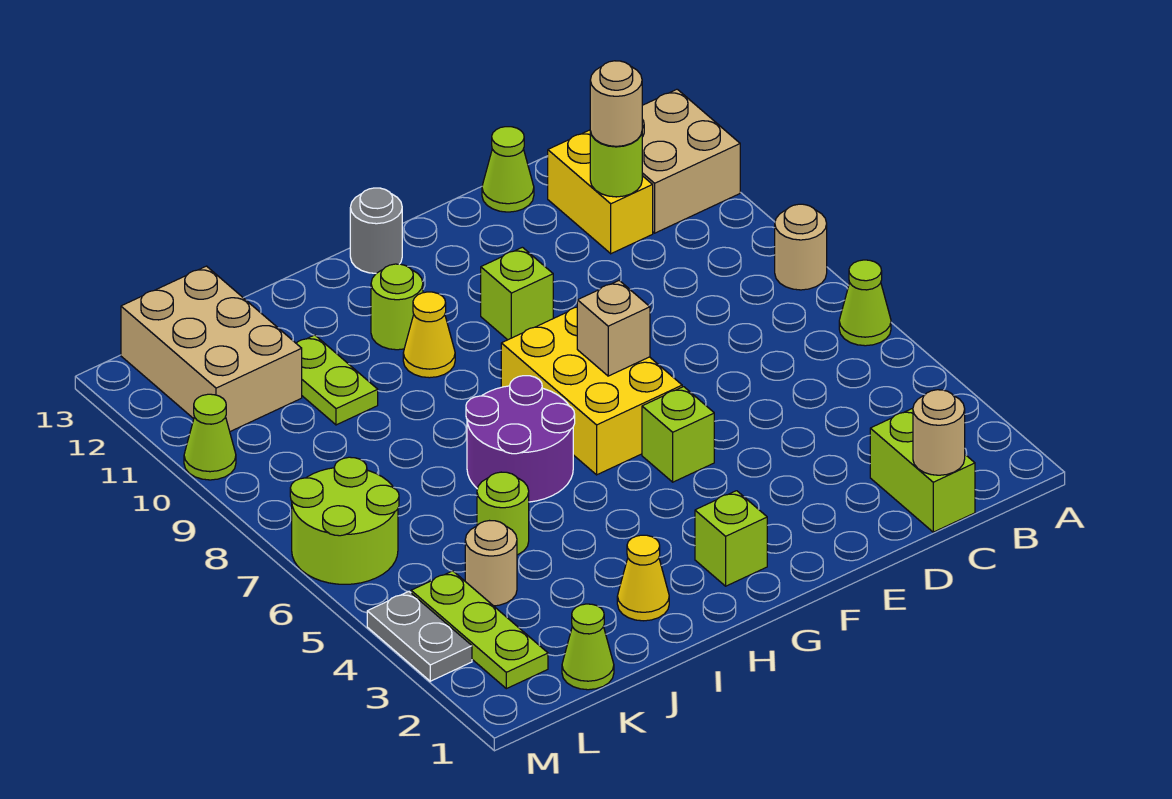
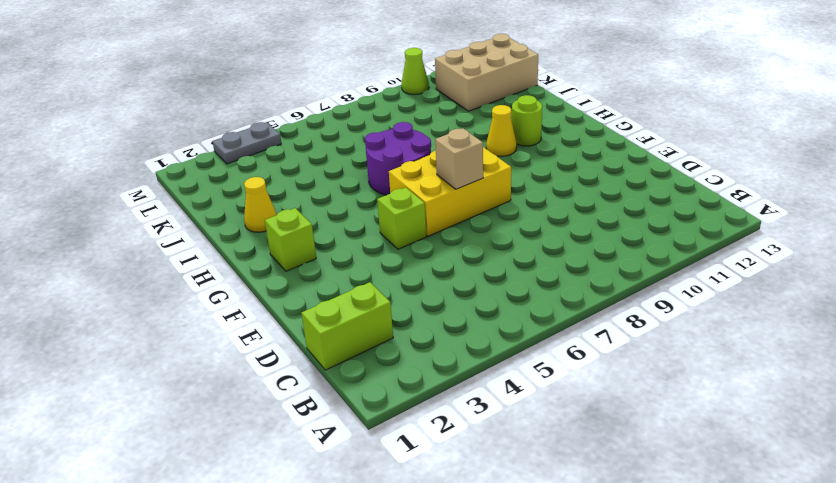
none -> lime 1x1 cone [839,260,891,346]
none -> tan 1x1 round brick [775,204,827,290]
none -> tan 2x2 brick [642,89,740,233]

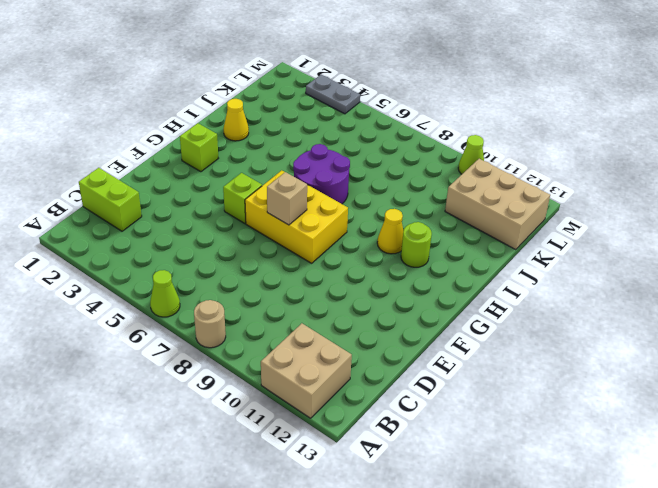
none -> yellow 1x2 brick [548,130,653,254]
none -> lime 1x1 cone [482,127,534,212]
none -> lime 1x1 brick [481,247,553,340]

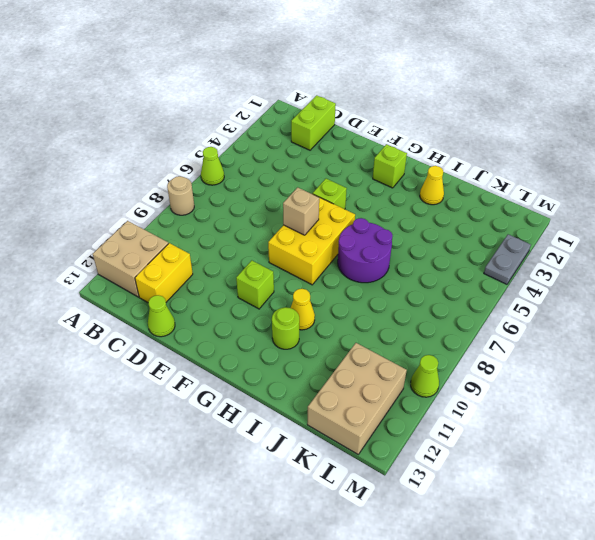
none -> grey 1x1 round brick [350,188,402,273]
none -> lime 1x1 round brick [477,472,529,555]
none -> lime 1x2 plate [296,335,378,425]

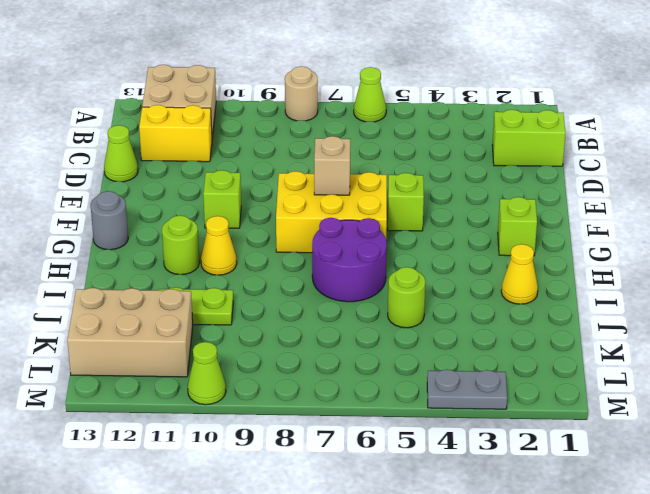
none -> lime 1x1 cone [562,604,614,690]
none -> tan 1x1 round brick [465,521,517,606]
none -> lime 1x3 plate [411,571,548,689]

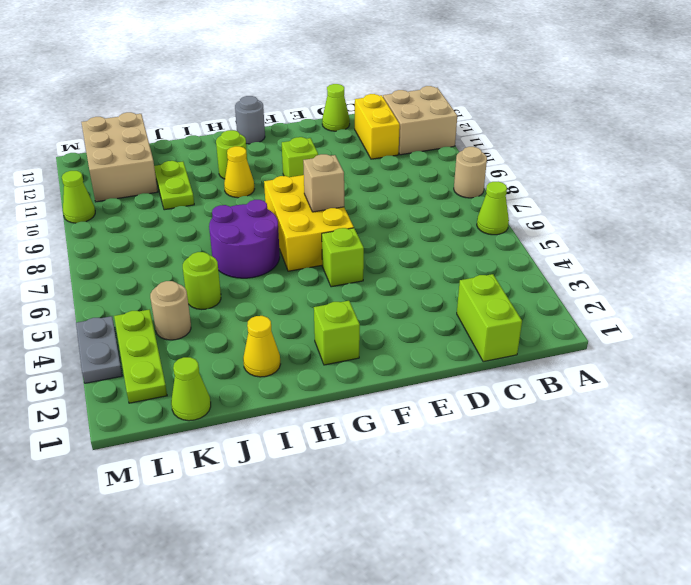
none -> lime 2x2 round brick [290,457,399,584]
none -> tan 1x1 round brick [913,390,965,475]
none -> lime 1x1 round brick [590,131,642,197]

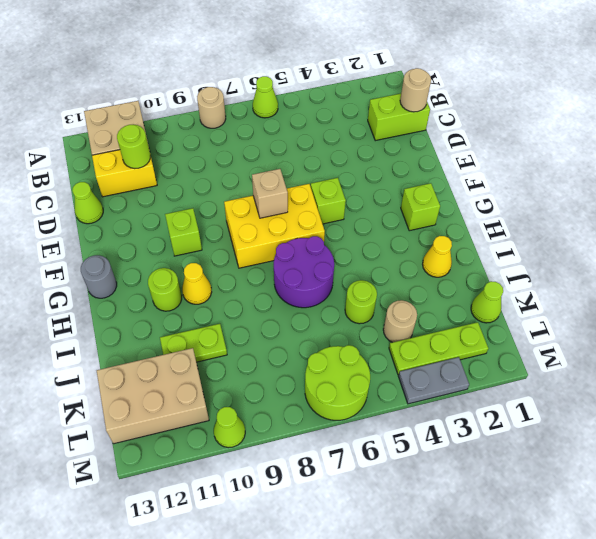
none -> tan 1x1 round brick [590,61,642,146]

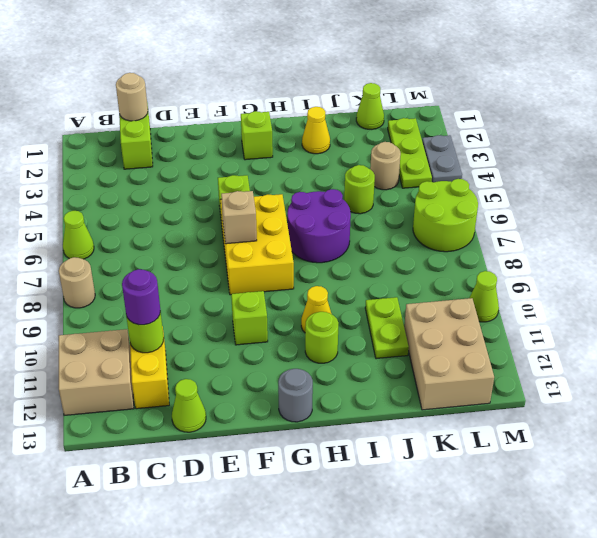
purple 1x1 round brick [122,269,160,325] -> tan 1x1 round brick [590,61,642,146]

